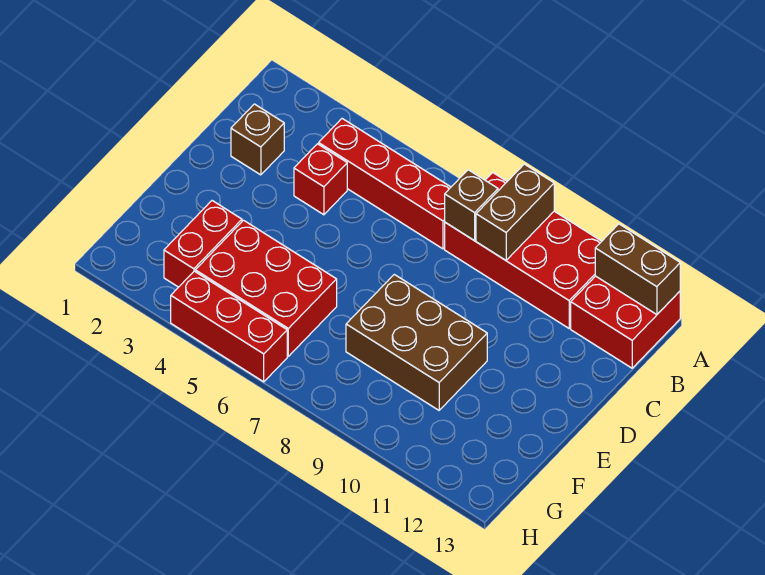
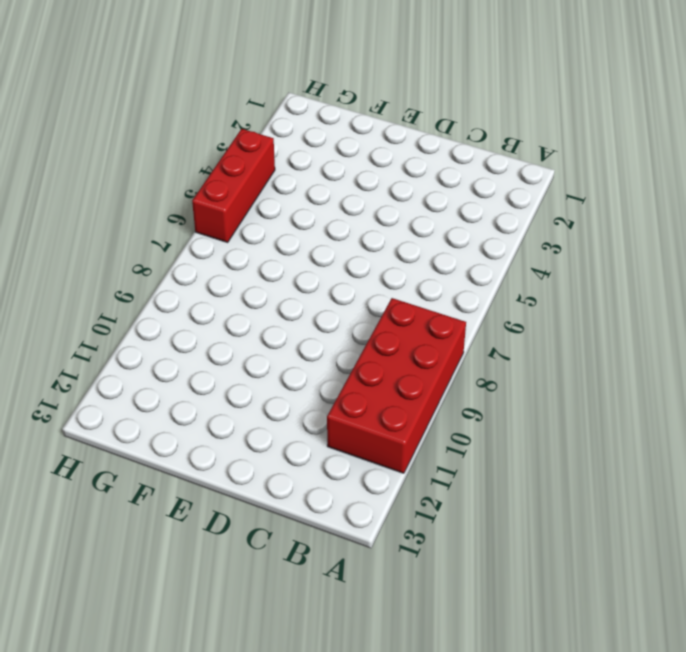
none -> red 2x2 brick [571,276,680,368]
none -> red 1x4 brick [319,119,451,249]
none -> brown 1x1 brick [231,104,284,175]

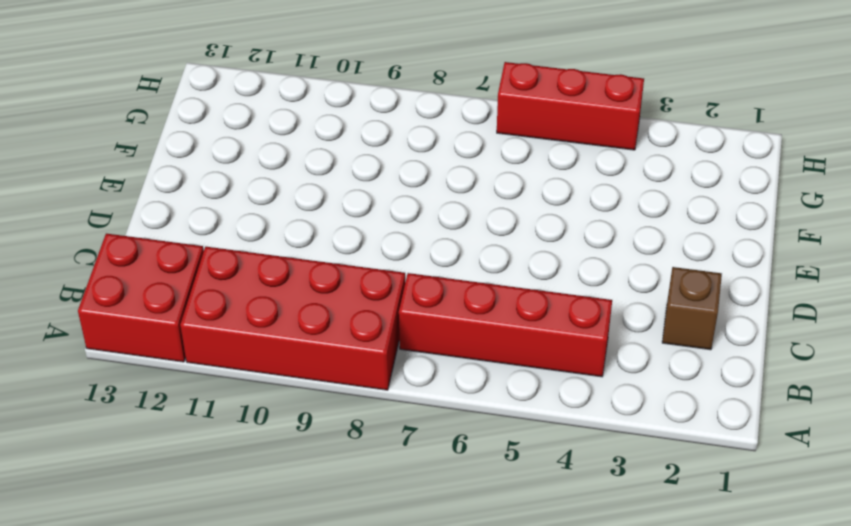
none -> red 1x1 brick [294,144,347,215]
none -> brown 2x3 brick [346,274,487,410]
none -> red 1x2 brick [164,201,242,287]

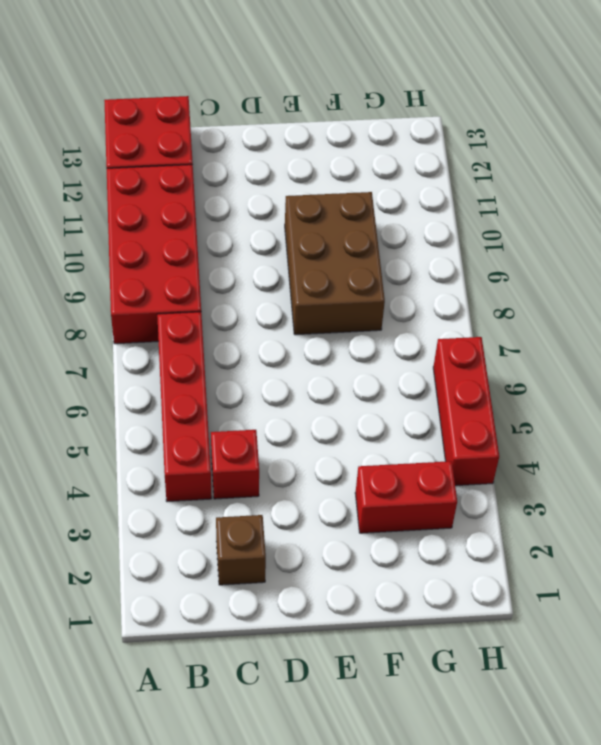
none -> red 2x3 brick [195,220,337,356]
none -> brown 1x2 brick [476,164,554,260]
none -> brown 1x2 brick [595,224,680,315]

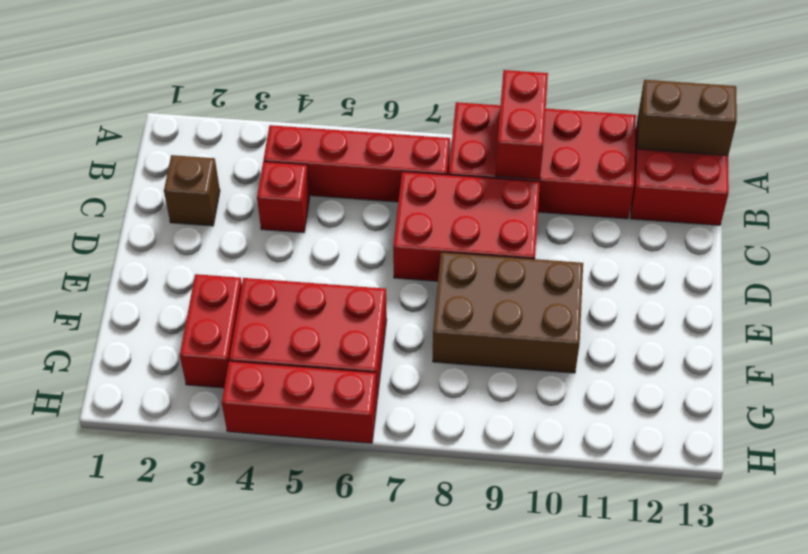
red 1x2 brick [495,70,548,179] -> brown 1x2 brick [476,164,554,260]
red 2x3 brick [393,172,540,281] -> none
none -> brown 1x1 brick [445,170,498,241]

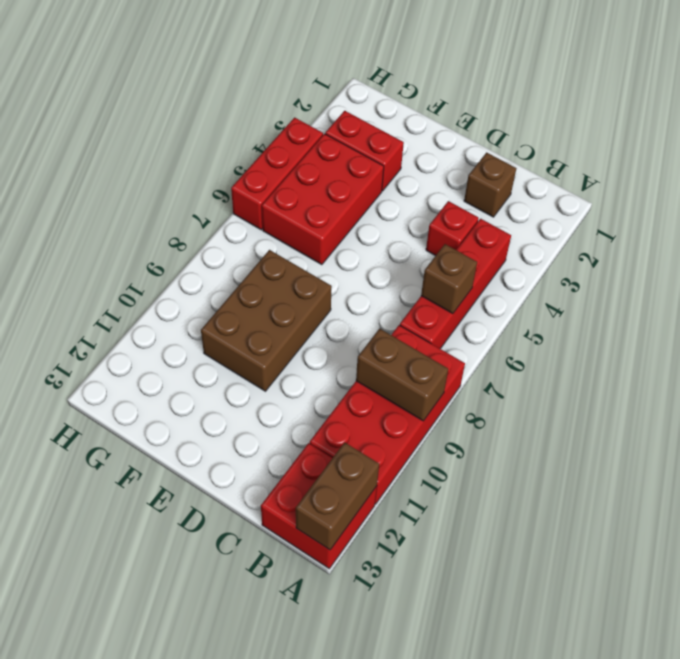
brown 1x1 brick [421,244,477,314] -> brown 1x1 brick moved to [445,170,498,241]

